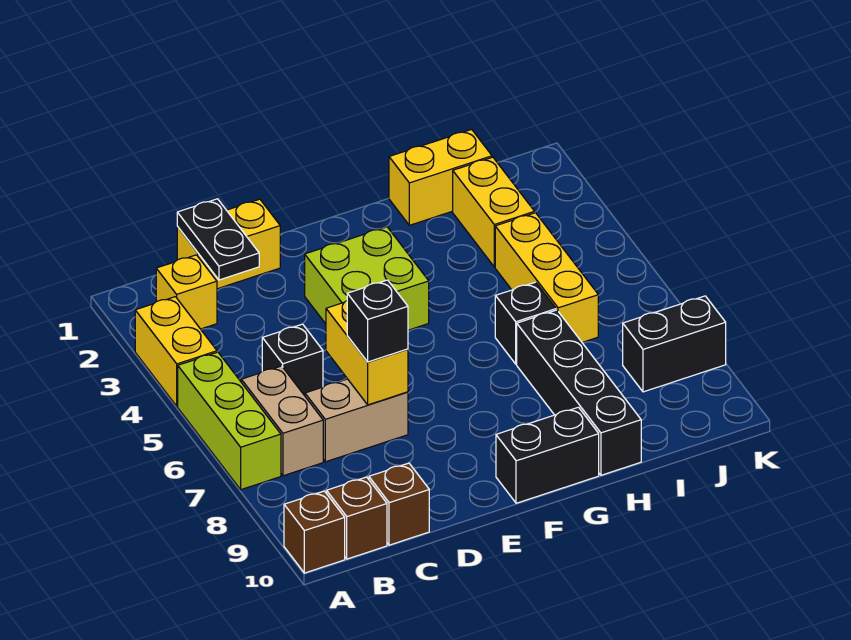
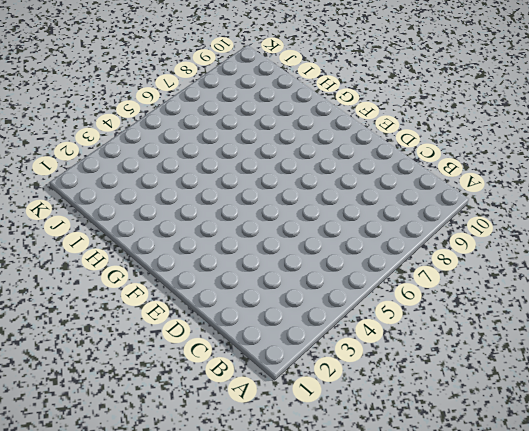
none -> yellow 1x2 brick [135,297,217,406]
none -> lime 1x3 brick [178,352,281,490]
none -> brown 1x1 brick [284,491,345,573]

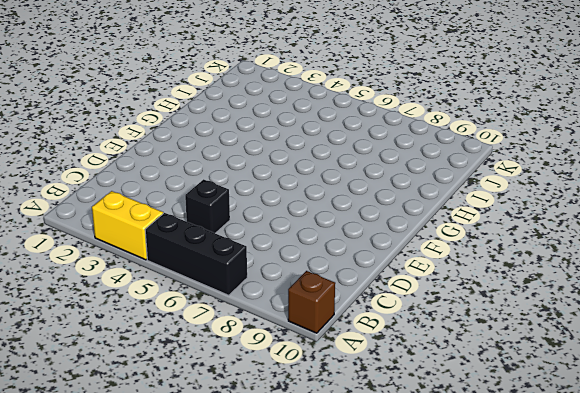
black 1x3 brick [145,213,247,295] -> lime 1x3 brick [178,352,281,490]
none -> yellow 1x1 brick [156,255,217,329]
none -> tan 1x2 brick [241,366,323,476]
none -> brown 1x1 brick [327,477,387,559]

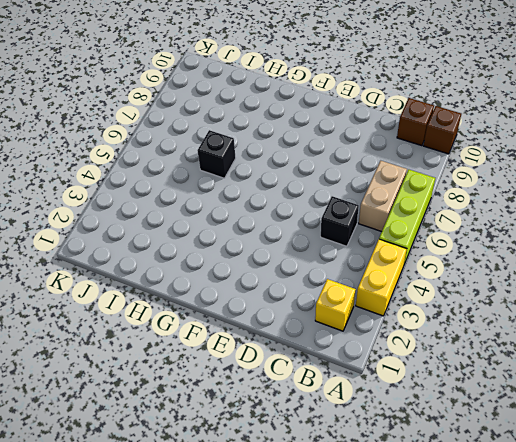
none -> yellow 1x2 brick [177,199,280,289]
none -> tan 1x2 brick [305,379,408,462]
none -> brown 1x1 brick [369,463,429,545]

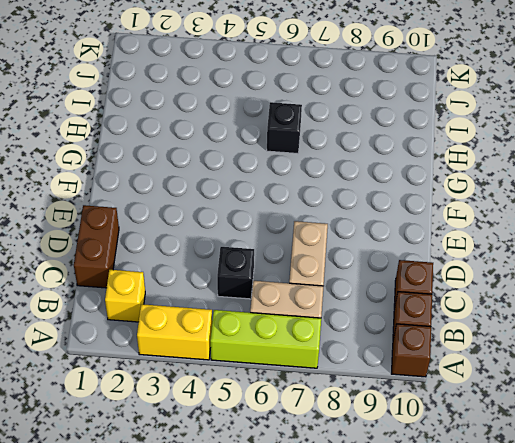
brown 1x2 brick [74,205,119,288] -> yellow 1x2 brick [177,199,280,289]
none -> lime 2x2 brick [305,227,429,330]
none -> black 1x2 brick [496,407,599,503]
none -> yellow 1x2 brick [389,129,492,225]

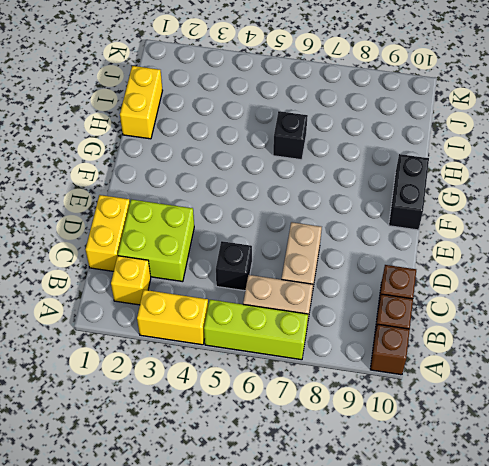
lime 2x2 brick [118,200,194,282] -> lime 2x2 brick moved to [305,227,429,330]
none -> black 1x4 brick [517,310,641,475]
none -> yellow 1x2 brick [453,157,535,267]
none -> yellow 1x3 brick [495,213,598,342]

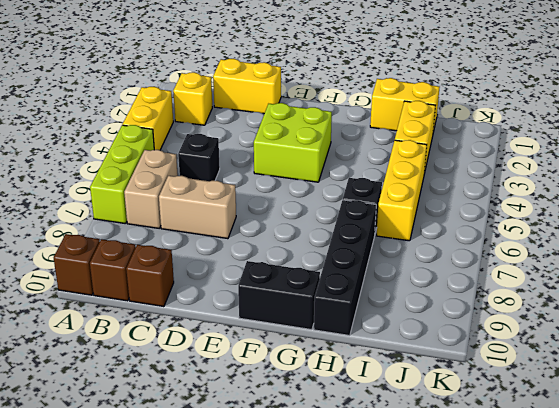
none -> black 1x2 brick [623,296,726,392]
none -> black 1x2 plate [177,199,259,280]
none -> yellow 1x2 brick [326,301,408,405]

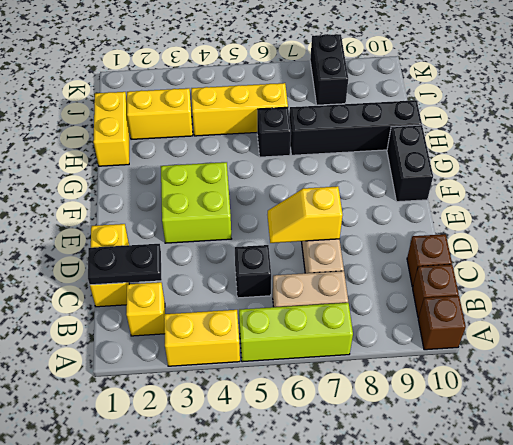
yellow 1x2 slope [267,186,343,243] -> yellow 1x2 brick [326,301,408,405]
none -> black 1x1 brick [347,280,408,362]

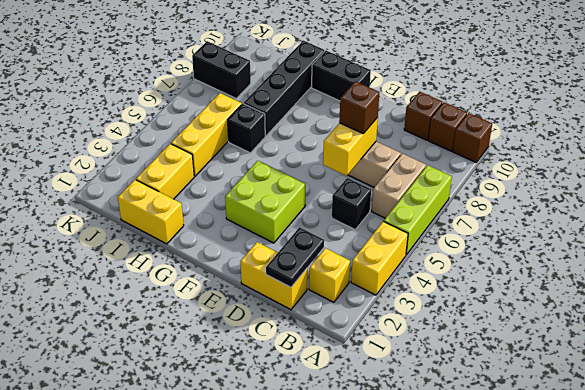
brown 1x1 brick [339,81,379,134] -> black 1x1 brick [347,280,408,362]

